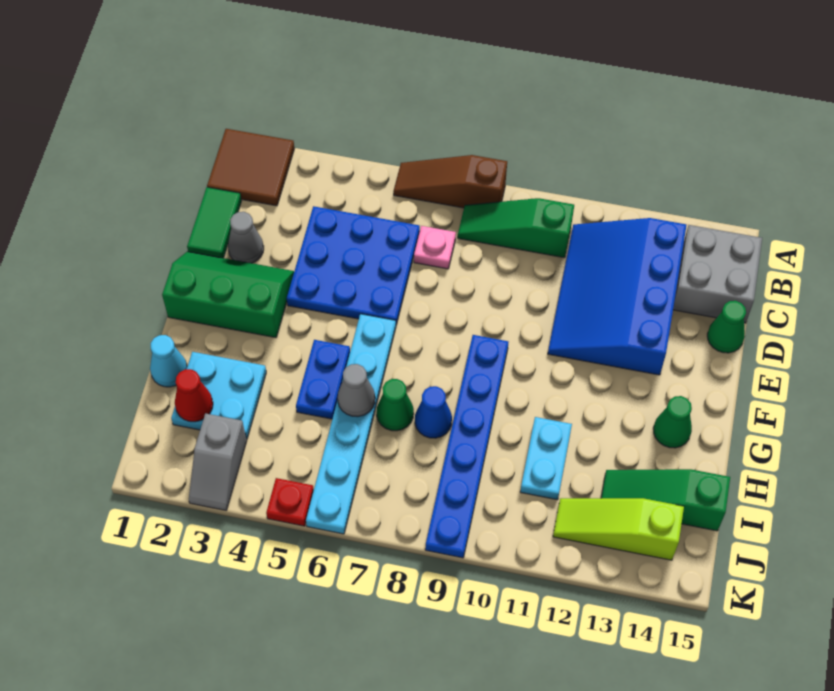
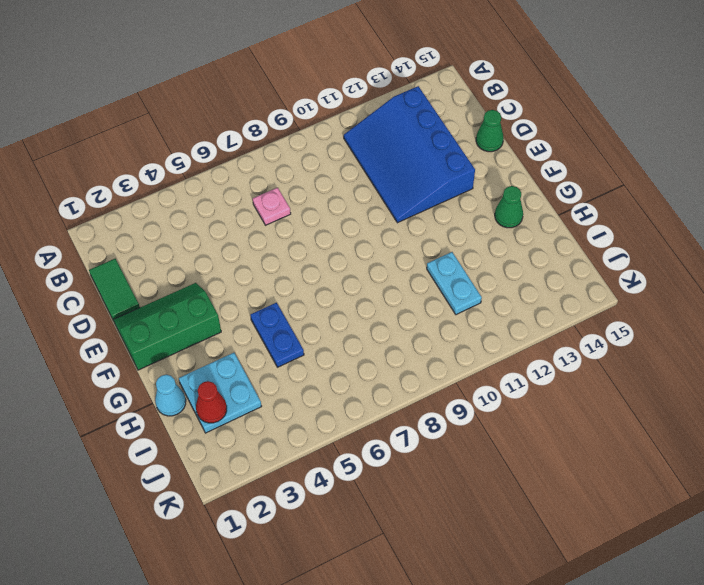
none -> brown 2x2 tile [207,129,294,206]
none -> brown 1x3 slope [393,155,507,208]
none -> green 1x3 slope [458,198,574,258]

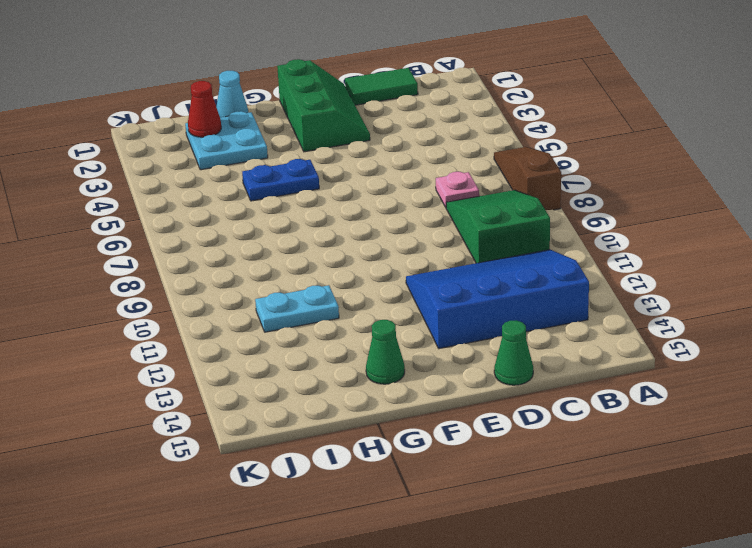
green 2x3 slope [446,190,550,263] -> green 1x3 slope [458,198,574,258]
none -> brown 2x2 tile [207,129,294,206]
none -> grey 2x2 brick [673,225,762,323]
none -> blue 3x3 plate [287,206,420,325]

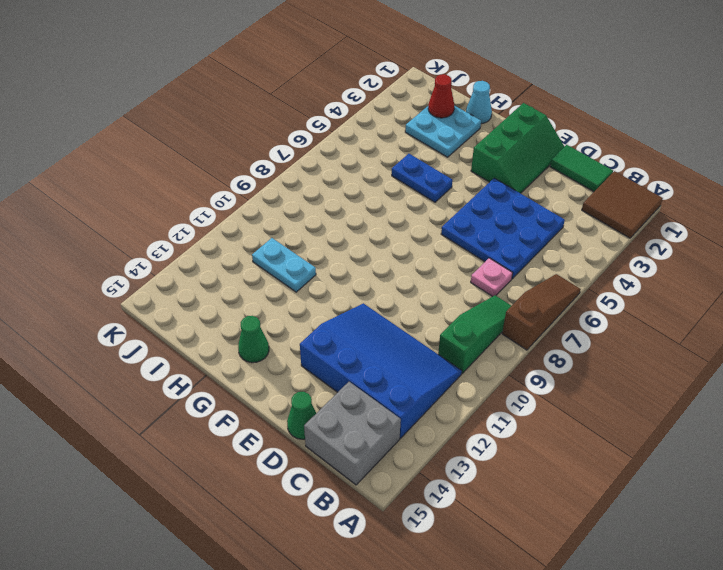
none -> grey 1x1 cone [228,212,264,263]
none -> cyan 1x6 plate [306,314,396,534]
none -> blue 1x6 plate [425,335,508,558]

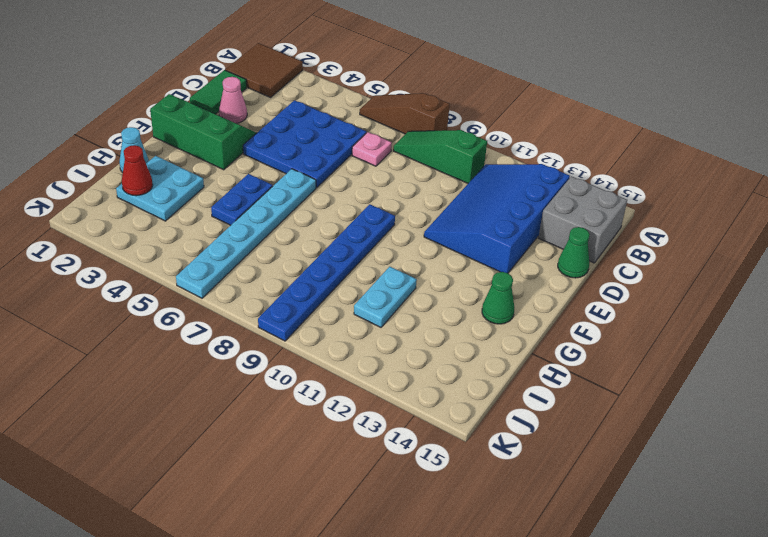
pink 1x1 cone [219,77,247,123] -> grey 1x1 cone [228,212,264,263]
none -> green 1x1 cone [376,379,414,431]
none -> blue 1x1 cone [415,386,452,438]
none -> green 1x3 slope [601,469,730,531]

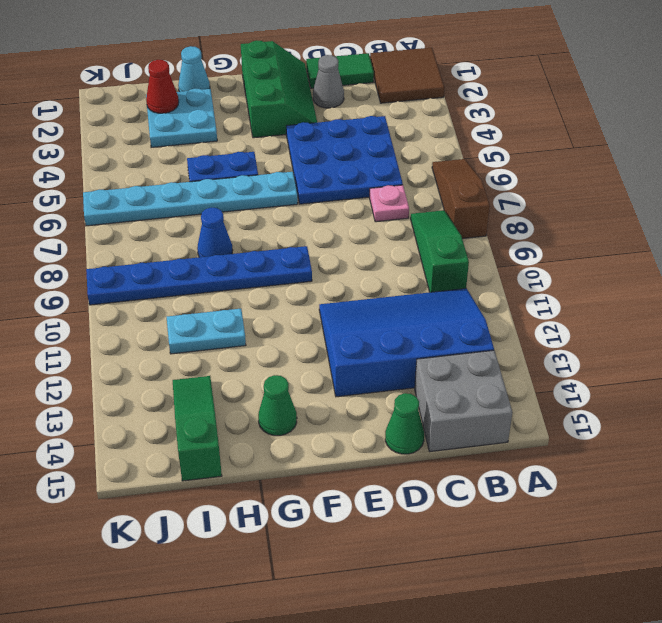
none -> green 1x1 cone [376,379,414,431]
none -> grey 1x2 slope [189,413,247,510]
none -> lime 1x3 slope [553,498,684,560]

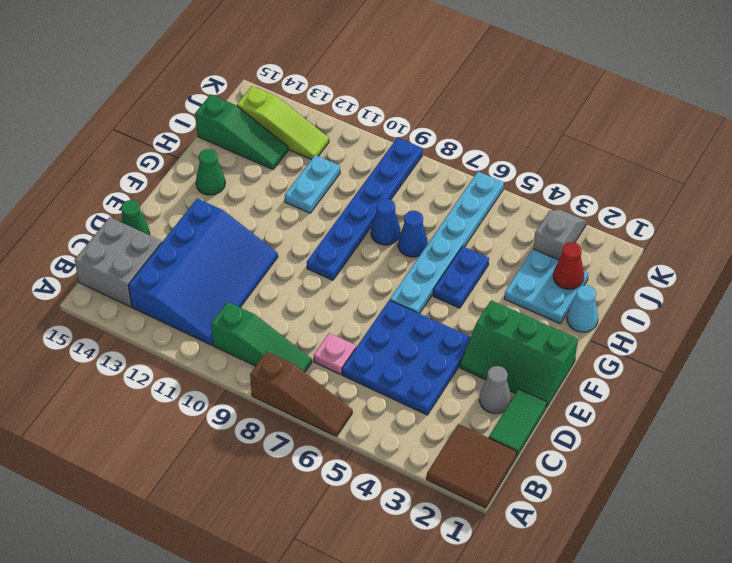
blue 1x1 cone [398,211,428,257] -> green 1x1 cone [376,379,414,431]
none -> red 1x1 plate [266,478,314,526]
none -> grey 1x1 cone [338,364,375,417]

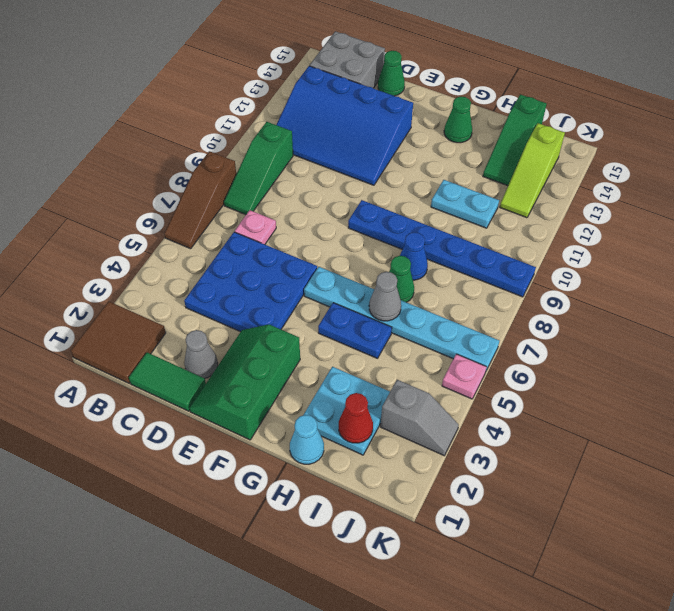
pink 1x1 plate [442,354,487,399] -> red 1x1 plate [266,478,314,526]

